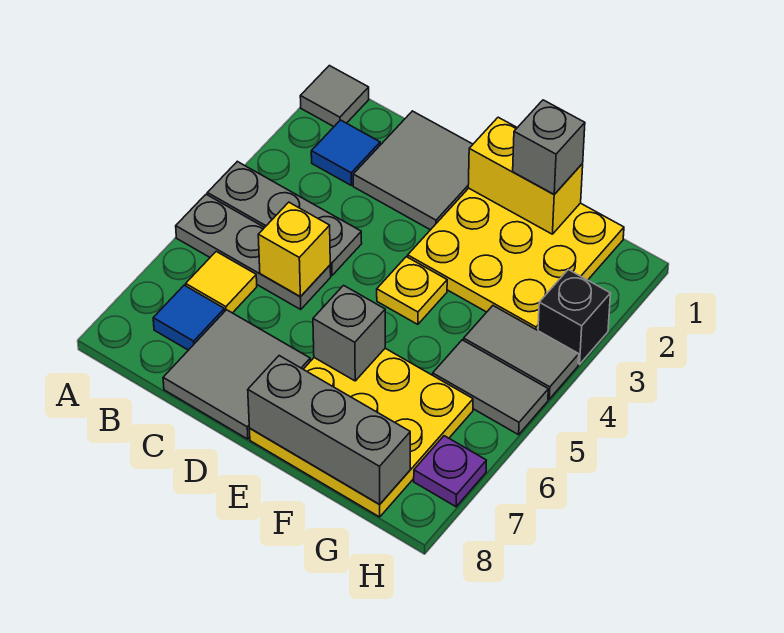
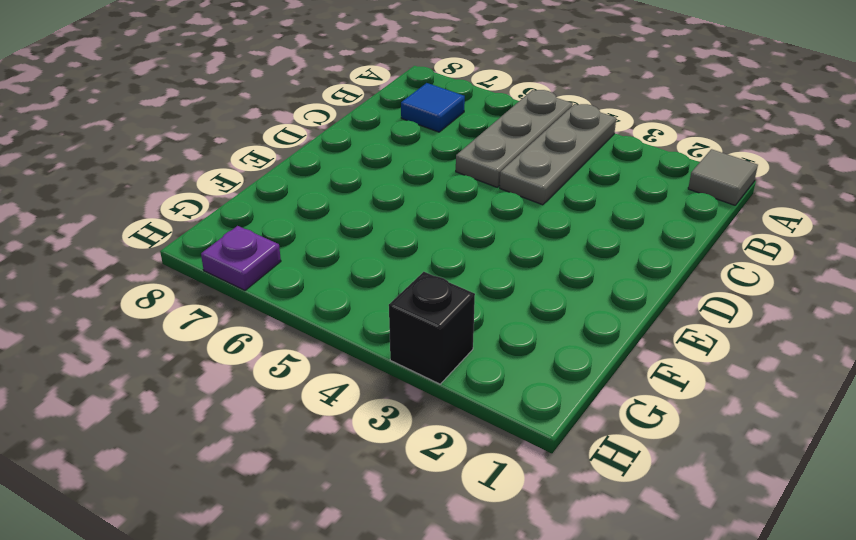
none -> blue 1x1 tile [311,120,380,185]
none -> yellow 1x1 tile [186,252,257,313]
none -> grey 2x2 tile [353,111,473,230]

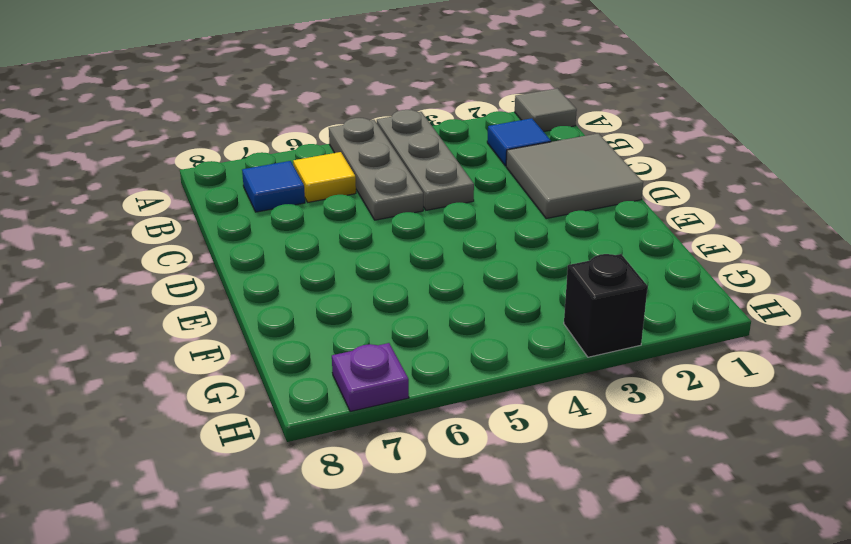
none -> grey 2x2 tile [163,310,310,439]
none -> yellow 3x3 plate [408,188,624,330]
none -> yellow 1x1 plate [377,257,447,324]

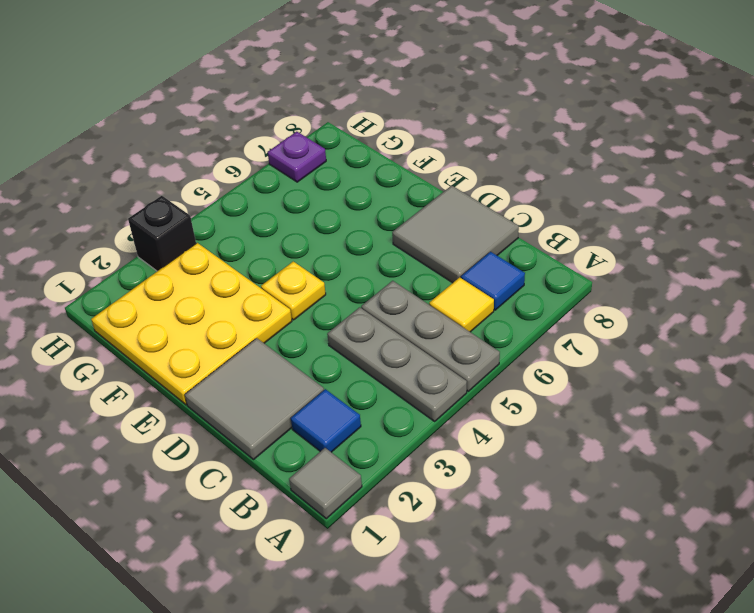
none -> yellow 3x3 plate [249,348,473,517]
none -> grey 1x2 tile [464,306,579,399]
none -> grey 1x2 tile [433,340,548,435]

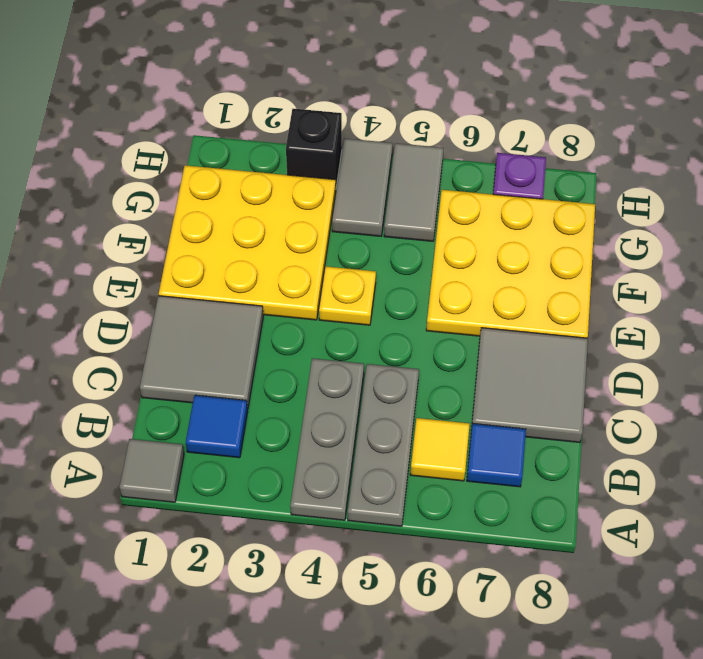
none -> yellow 1x1 brick [258,202,330,297]
none -> yellow 1x2 brick [468,117,583,234]
none -> grey 1x1 brick [313,285,385,381]

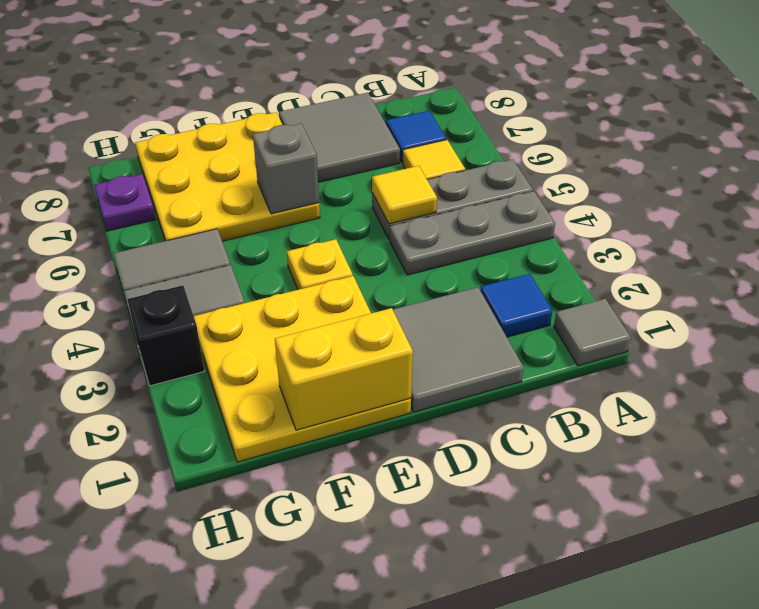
yellow 1x1 tile [372,166,437,224] -> yellow 1x1 brick [258,202,330,297]
none -> grey 1x3 brick [248,356,410,504]
none -> grey 1x1 brick [513,100,585,194]

